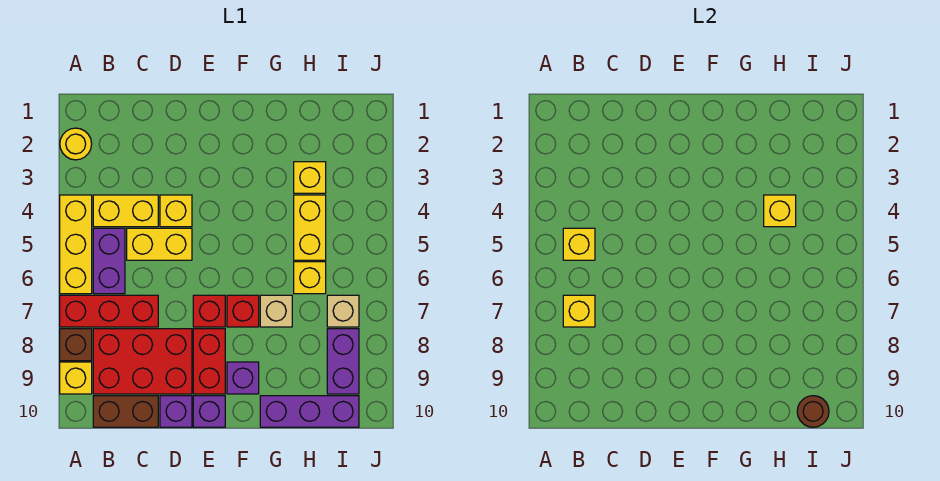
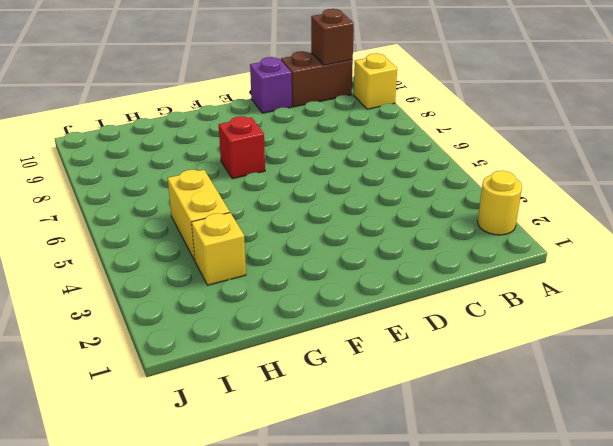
brown 1x1 brick [311,9,354,65] -> brown 1x1 brick moved to [60,329,92,361]
none -> yellow 1x3 brick [60,195,92,294]
none -> red 1x3 brick [60,295,158,327]
none -> yellow 1x2 brick [93,195,158,227]

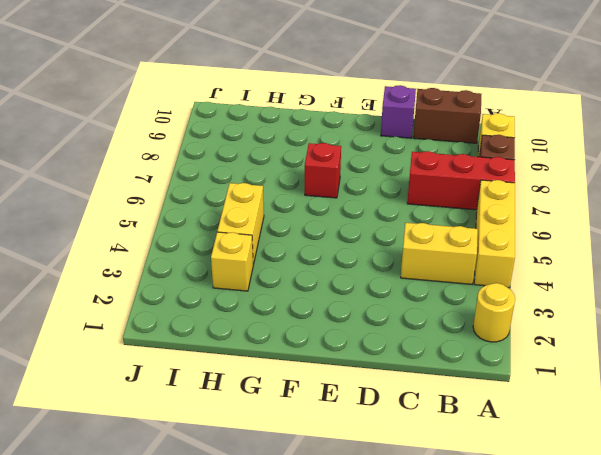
none -> purple 1x2 brick [93,228,125,294]
none -> red 2x3 brick [93,329,192,394]
none -> yellow 1x2 brick [127,228,192,260]

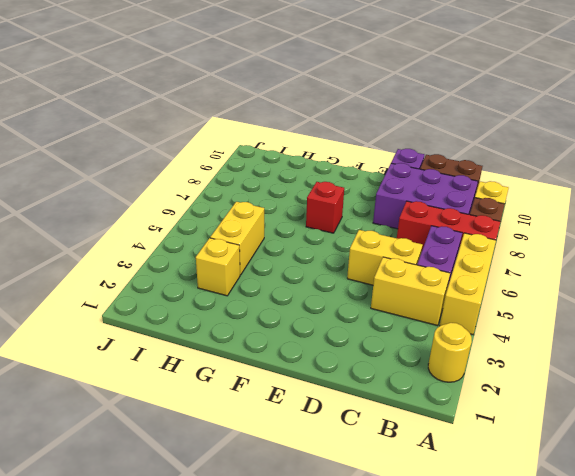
purple 2x3 brick [373,163,478,229] -> red 2x3 brick [93,329,192,394]
none -> yellow 1x1 brick [160,195,192,227]
none -> red 1x1 brick [193,295,225,327]
none -> red 1x2 brick [193,329,225,394]

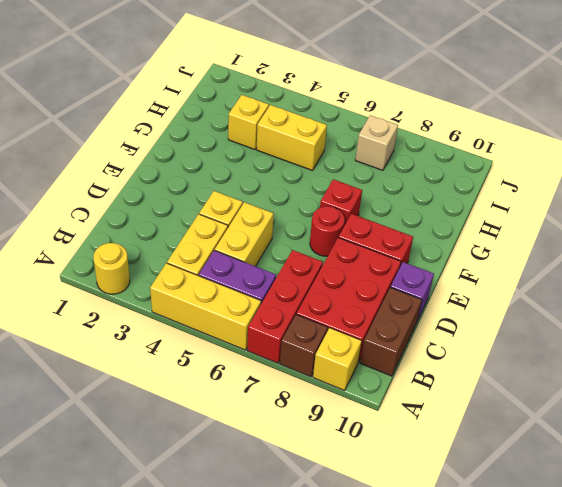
red 1x1 round brick [310,206,345,256] -> red 1x1 brick [193,295,225,327]
none -> purple 1x1 brick [193,396,225,427]
none -> purple 1x1 brick [227,362,259,394]
none -> tan 1x1 brick [260,295,292,327]

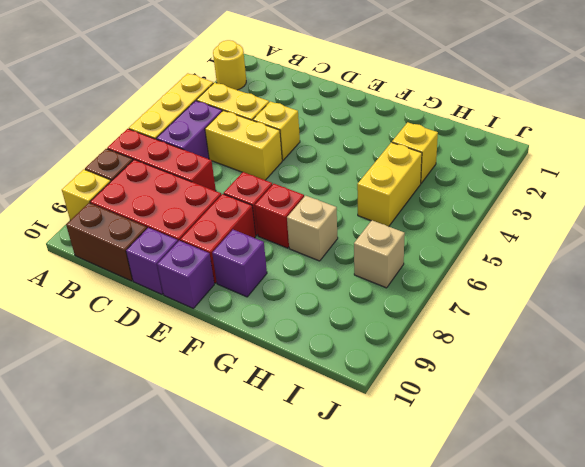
none -> purple 1x3 brick [260,396,359,427]
none -> yellow 1x1 brick [294,262,326,294]
none -> purple 1x2 brick [327,329,359,394]

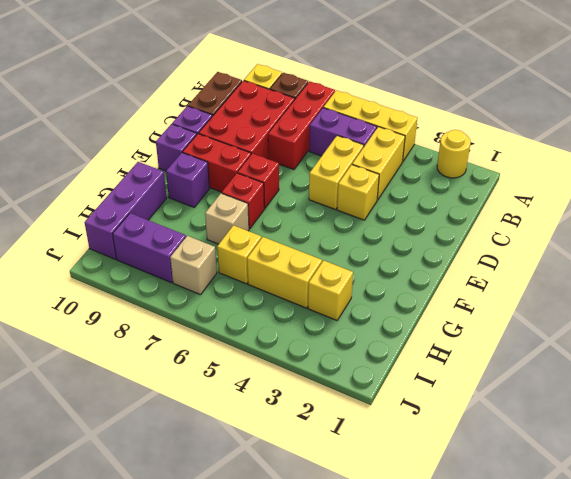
none -> yellow 1x1 brick [563,228,595,260]
none -> yellow 1x1 brick [563,295,595,327]
none -> yellow 1x1 brick [764,195,796,227]

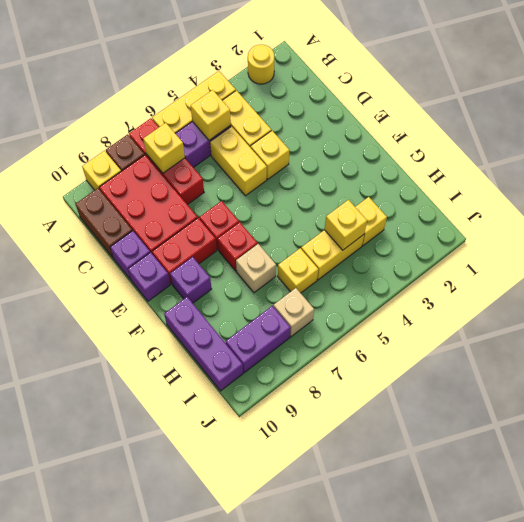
none -> brown 1x1 round brick [797,396,829,427]

